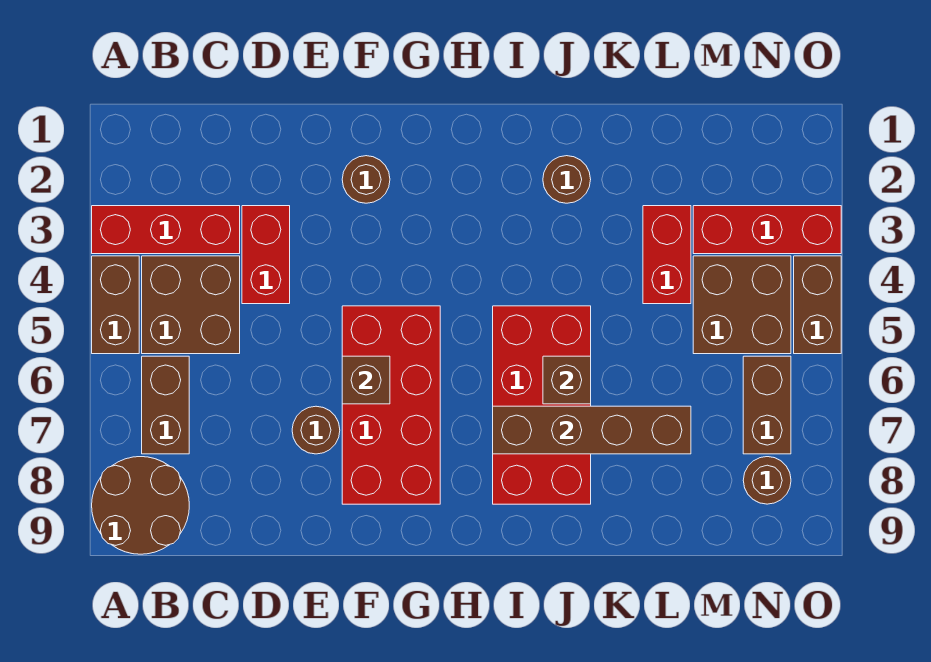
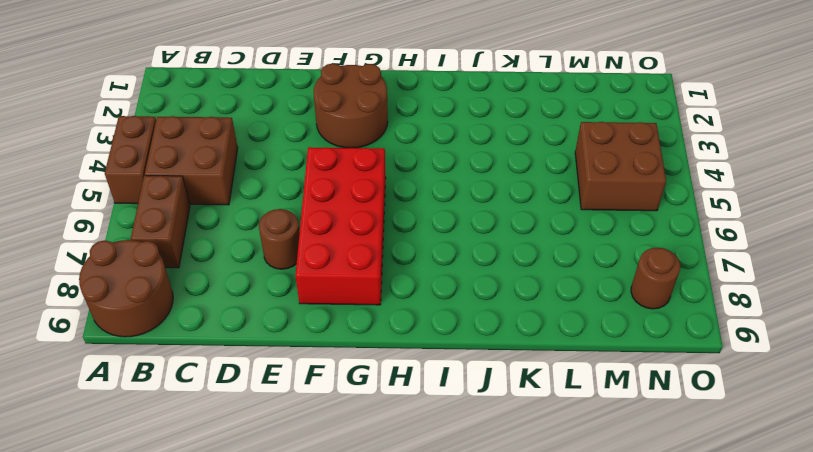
brown 2x2 round brick [314,64,388,148] -> brown 1x1 round brick [342,156,390,203]
none -> red 1x3 brick [92,206,240,254]
none -> red 1x2 brick [242,206,290,304]
none -> red 2x4 brick [493,306,591,504]

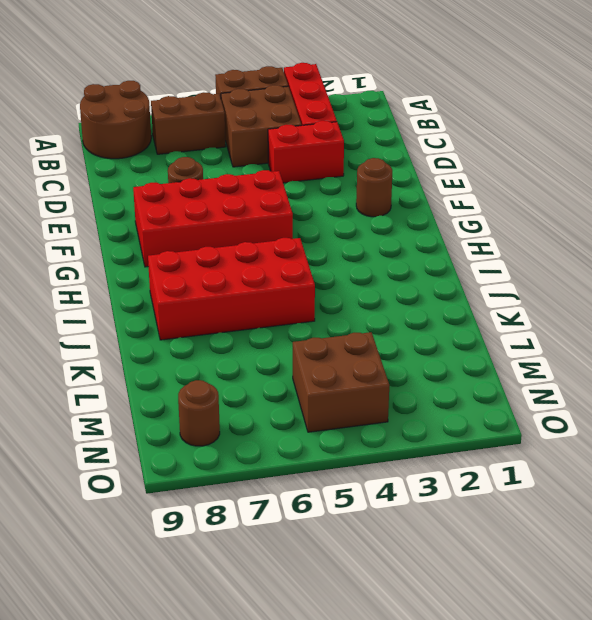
none -> brown 1x1 round brick [543,156,591,203]
none -> red 1x2 brick [643,206,691,304]
none -> red 1x3 brick [693,206,841,254]

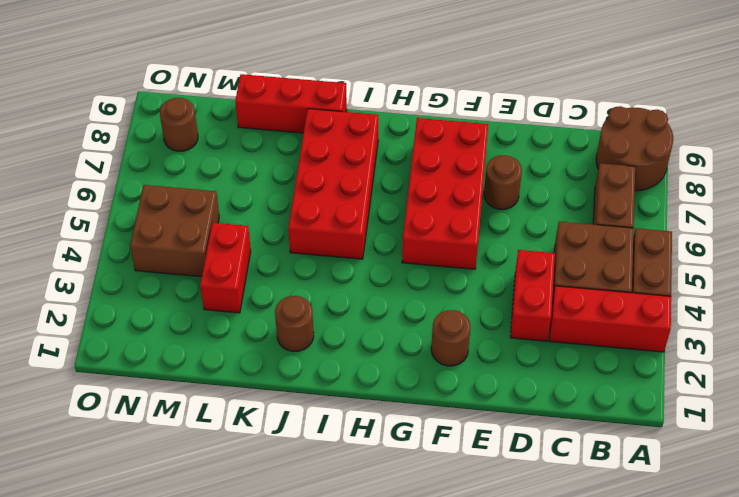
red 1x3 brick [235,74,347,133] -> red 1x3 brick moved to [693,206,841,254]
none -> brown 1x2 brick [743,356,791,454]
none -> brown 1x2 brick [794,256,841,354]
none -> brown 1x1 brick [342,356,390,404]

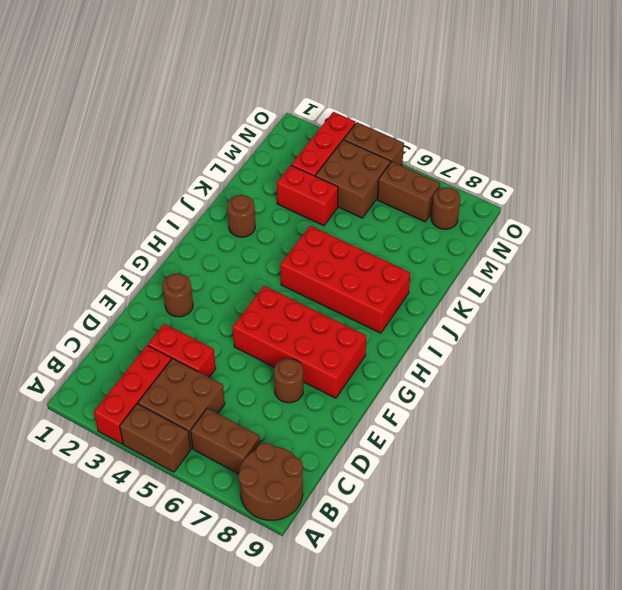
none -> brown 1x1 brick [342,356,390,404]
none -> brown 1x4 brick [493,406,691,454]
none -> brown 1x1 brick [543,356,591,404]

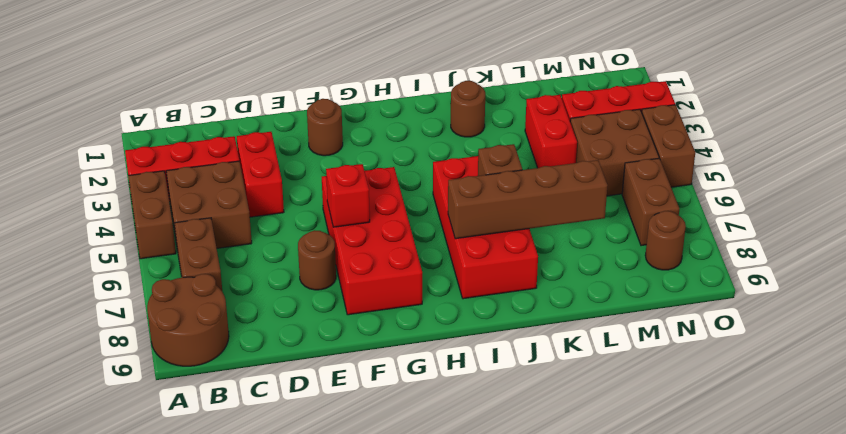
red 1x1 brick [326,164,370,227] -> brown 1x1 brick [342,356,390,404]

